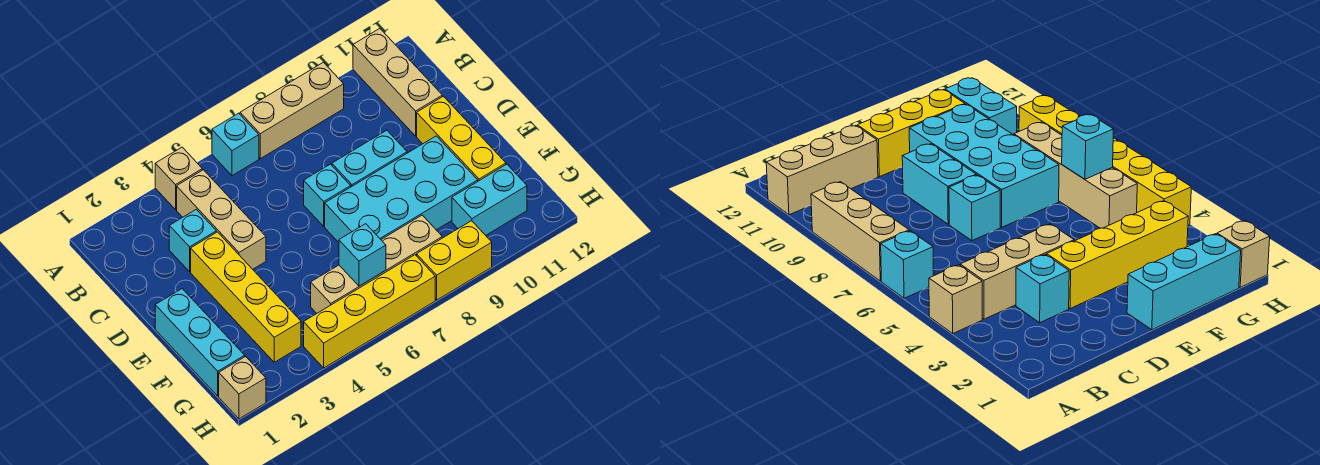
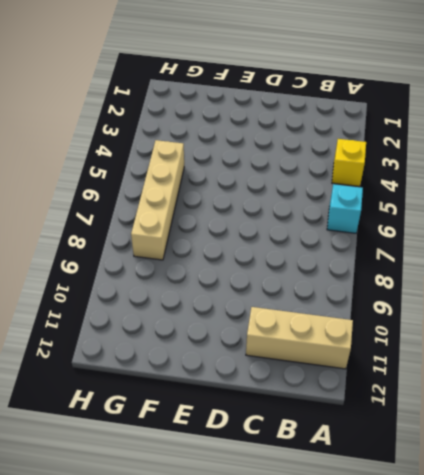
yellow 1x1 brick [332,139,366,186] -> tan 1x1 brick [155,147,202,209]
none -> tan 1x3 brick [240,62,344,159]
none -> tan 1x3 brick [177,170,266,269]
none -> cyan 1x1 brick [169,209,216,272]

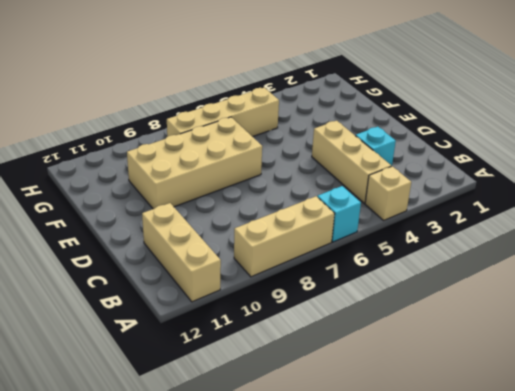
tan 2x4 brick [127,117,262,209] -> cyan 2x4 brick [325,136,478,243]
none -> yellow 1x4 brick [191,232,301,362]
none -> cyan 1x1 brick [304,164,351,226]
none -> cyan 1x2 brick [332,130,407,187]

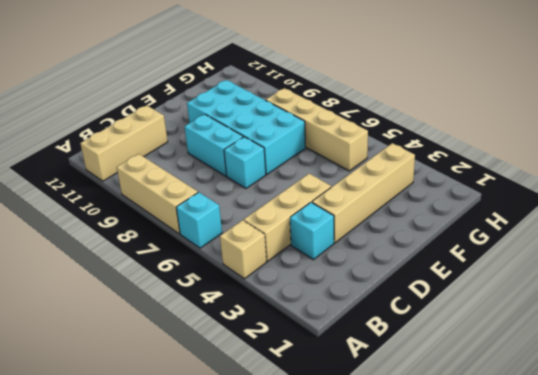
tan 1x4 brick [312,143,415,243] -> yellow 1x4 brick [191,232,301,362]
none -> yellow 1x3 brick [417,96,506,181]
none -> cyan 1x3 brick [155,289,245,396]
none -> cyan 1x2 brick [452,164,527,235]

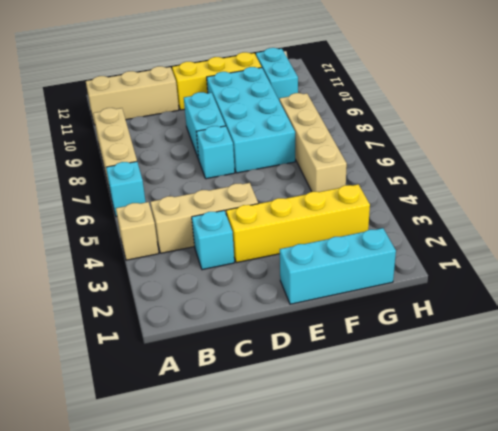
none -> tan 1x1 brick [219,357,266,419]
none -> yellow 1x4 brick [304,255,435,368]
none -> yellow 1x2 brick [417,221,492,300]

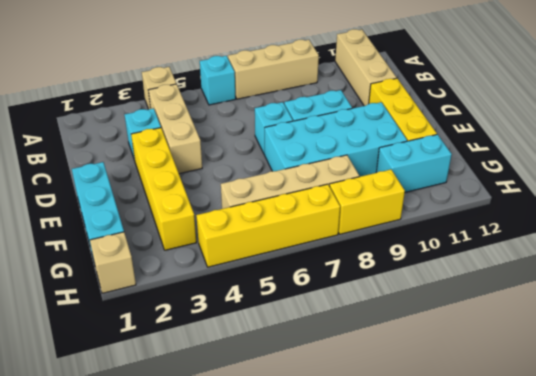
none -> cyan 1x1 brick [339,224,386,286]

